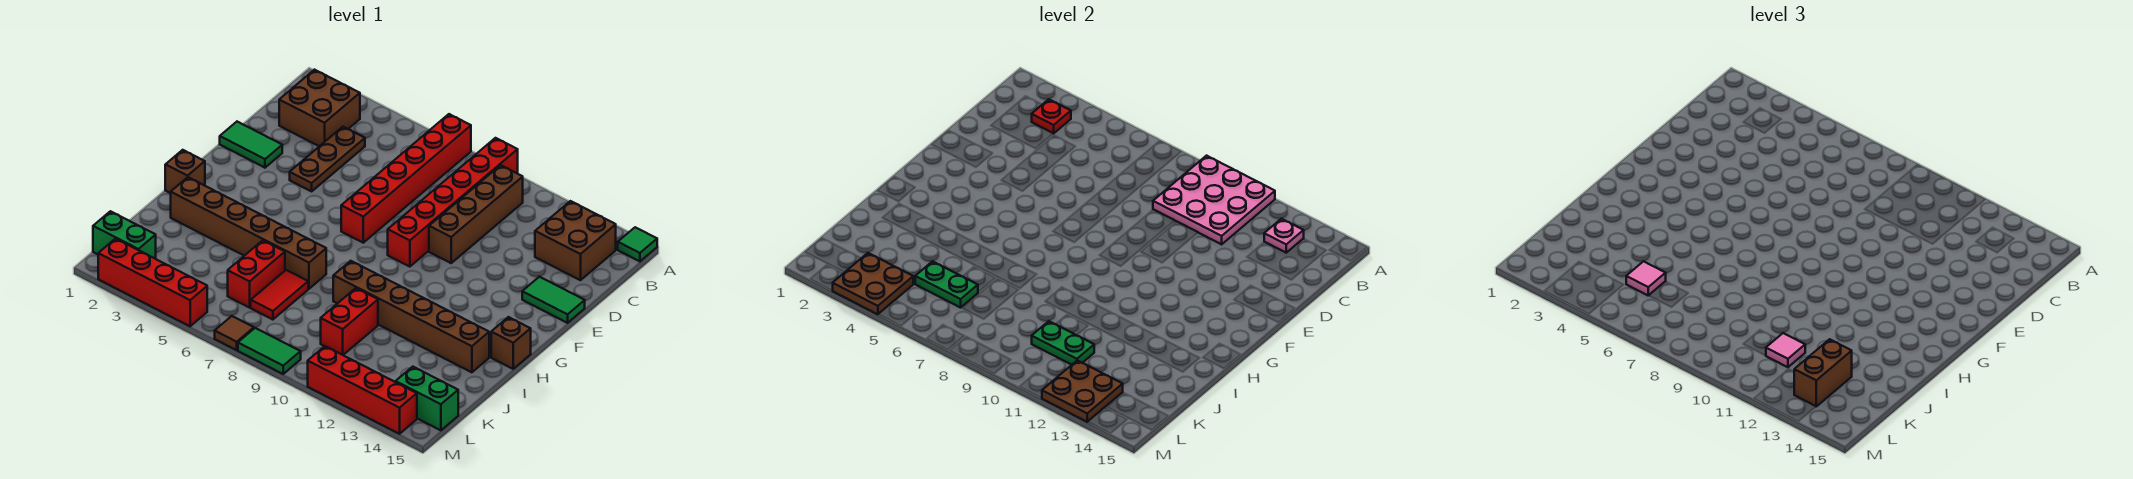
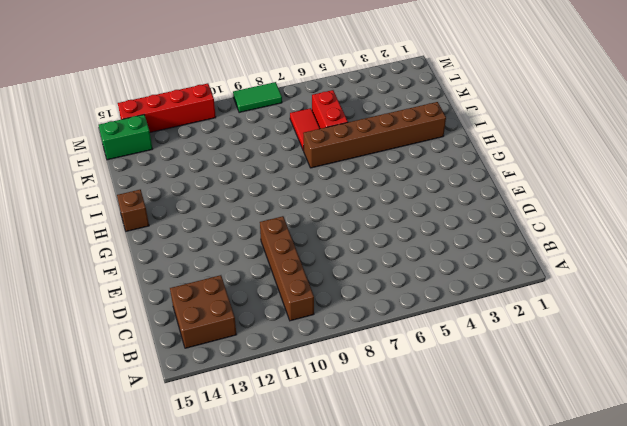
none -> red 1x6 brick [341,114,471,243]
none -> red 1x6 brick [388,138,518,267]
none -> green 1x1 tile [618,227,657,261]
none -> brown 2x2 brick [279,70,360,146]

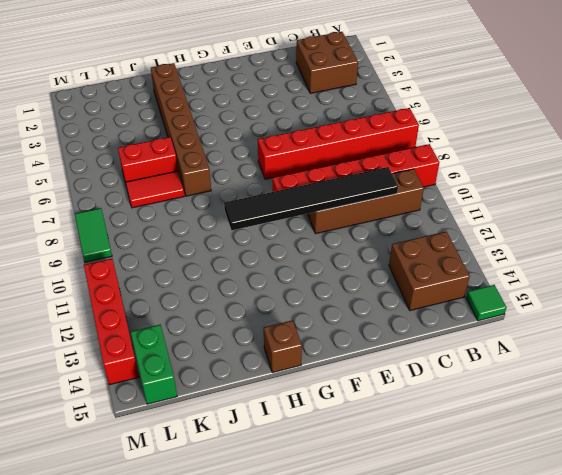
black 1x6 tile [224,167,398,230] -> pink 3x3 plate [1153,156,1275,244]
none -> brown 1x3 plate [290,127,365,191]
none -> green 1x2 tile [220,122,282,168]
none -> green 1x2 tile [522,277,585,323]
none -> brown 1x1 brick [165,150,205,193]

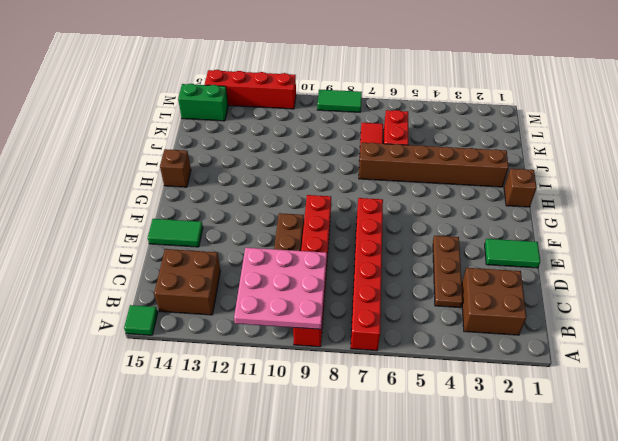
none -> brown 1x6 brick [333,261,489,372]
none -> red 1x2 brick [321,288,378,355]
none -> green 1x2 brick [93,211,156,259]
none -> red 1x4 brick [98,239,207,326]

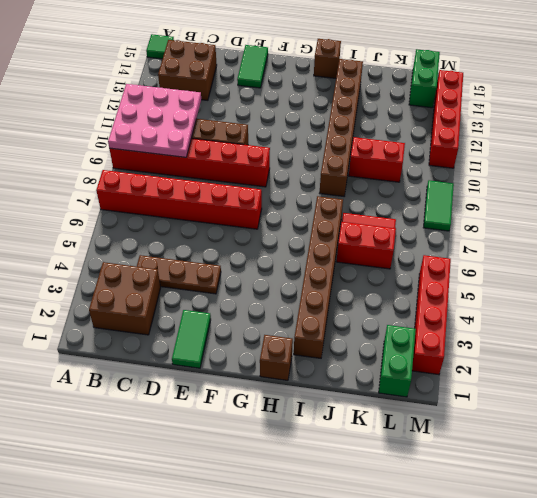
none -> brown 1x1 tile [215,316,254,350]
none -> red 1x1 plate [1032,99,1071,134]
none -> pink 1x1 plate [1264,219,1304,253]
none -> green 1x2 plate [915,261,978,308]

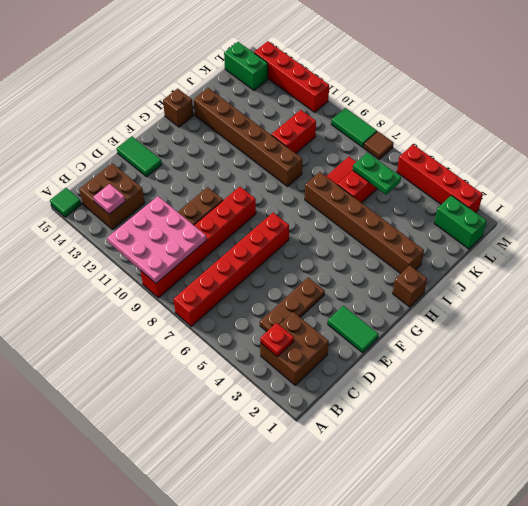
none -> green 1x2 plate [1032,321,1094,365]
none -> brown 2x2 plate [833,253,913,314]
none -> brown 2x2 plate [1042,360,1123,422]
none -> pink 1x1 tile [1626,261,1666,296]

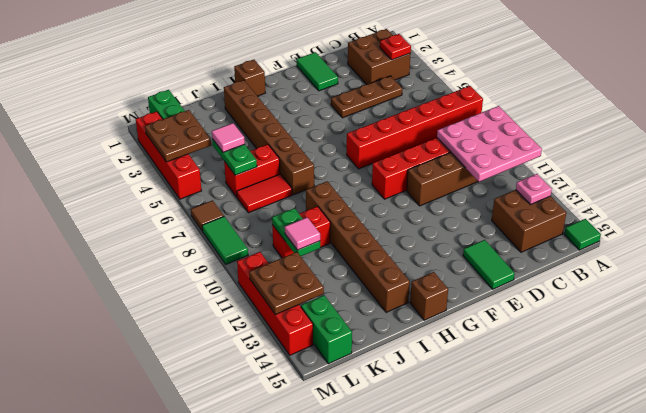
none -> brown 1x2 brick [1794,339,1852,406]

